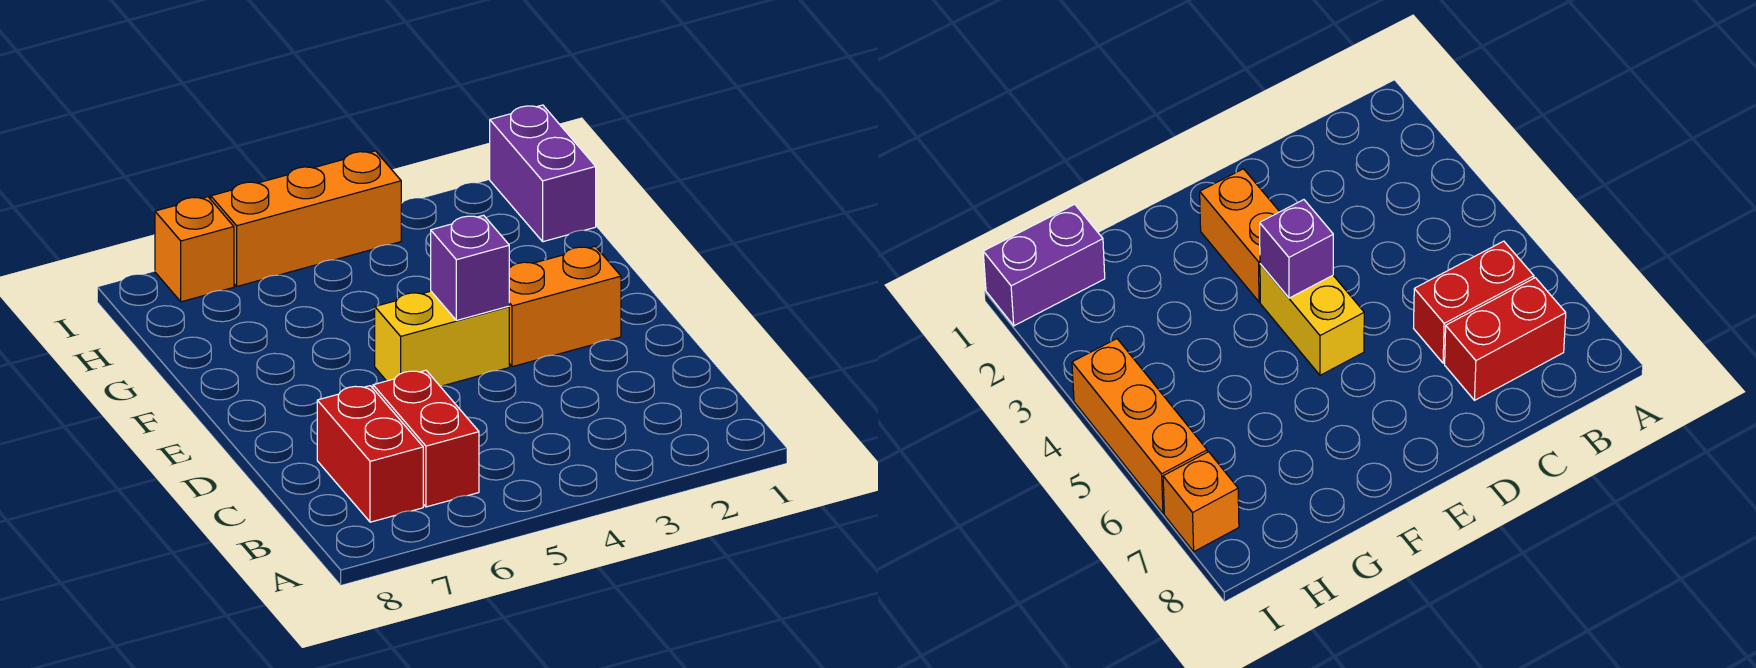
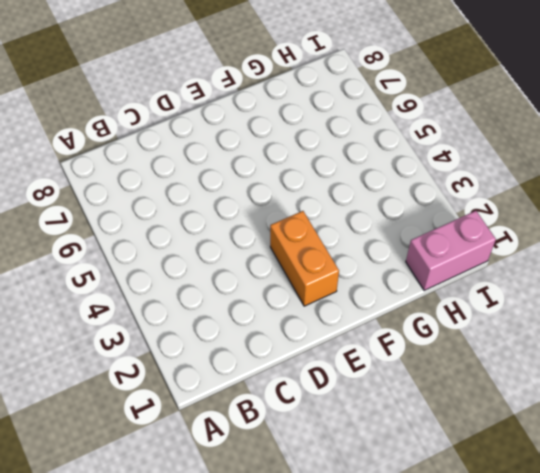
pink 1x2 brick [406,211,496,291] -> purple 1x2 brick [490,105,596,242]
none -> red 1x2 brick [373,370,479,507]
none -> red 1x2 brick [317,386,423,522]

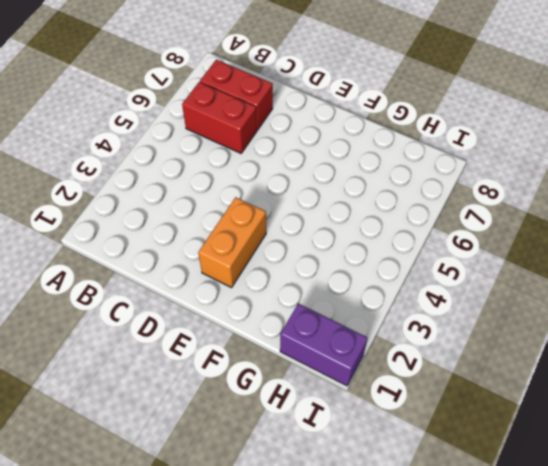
none -> yellow 1x2 brick [375,291,509,386]
none -> orange 1x3 brick [211,151,401,286]

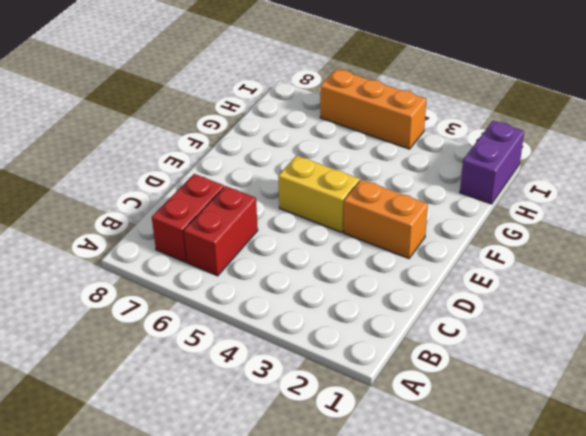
none -> orange 1x1 brick [155,197,234,302]
none -> purple 1x1 brick [431,215,509,320]

